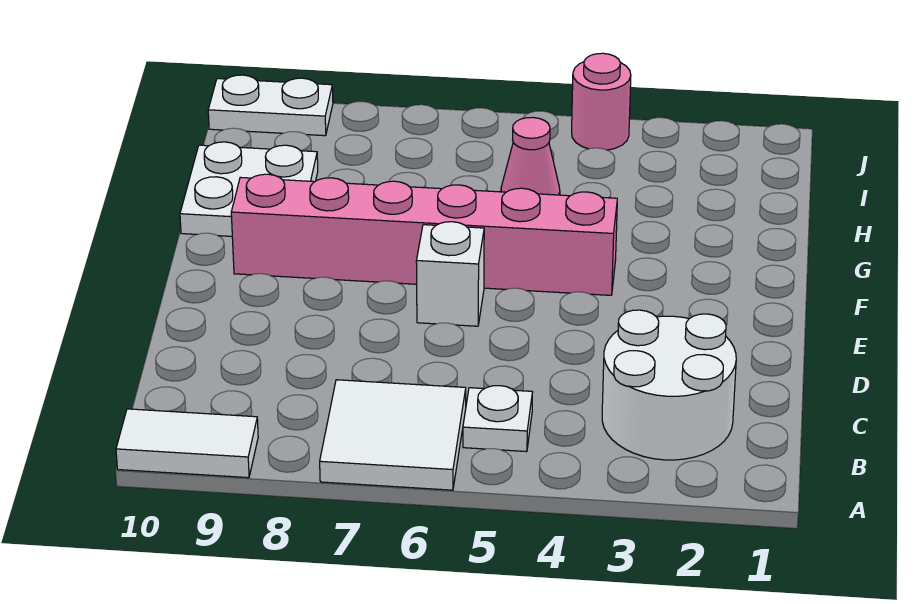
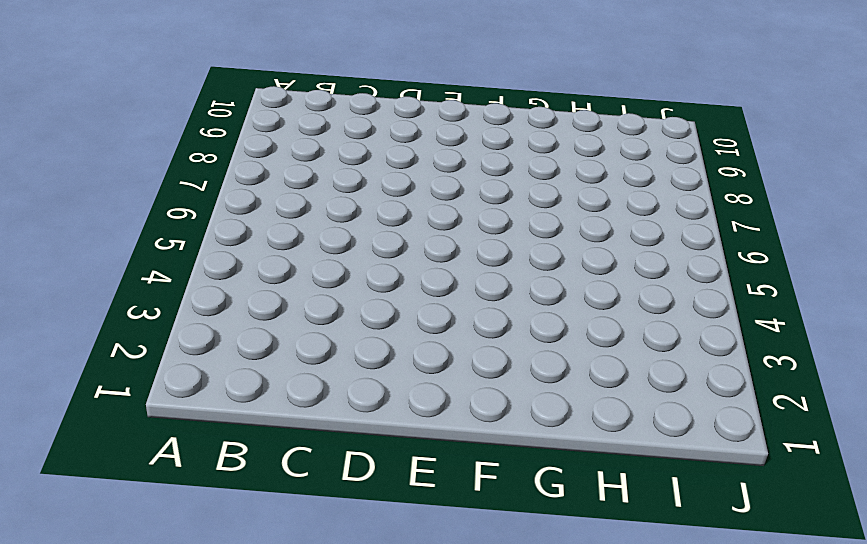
none -> white 2x2 tile [320,380,466,490]
none -> white 1x2 tile [116,409,258,478]

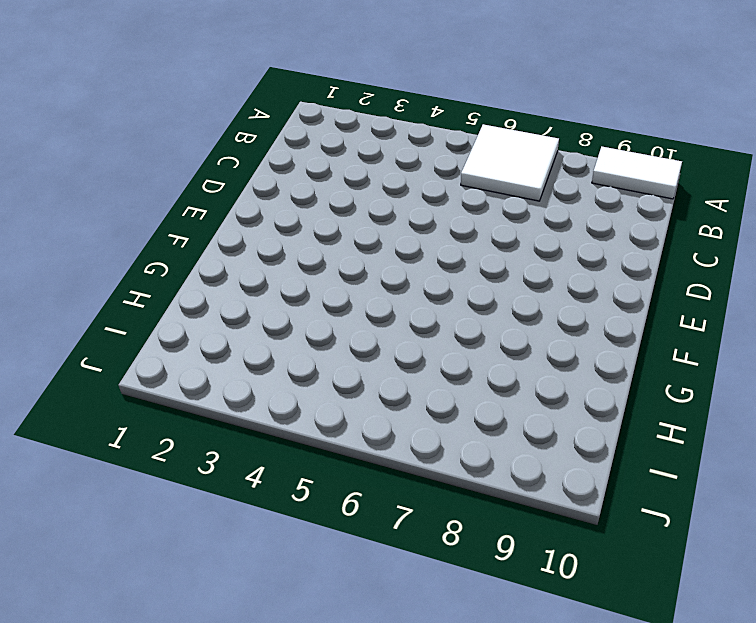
none -> white 2x2 round brick [602,310,736,460]
none -> white 1x1 plate [463,386,532,452]

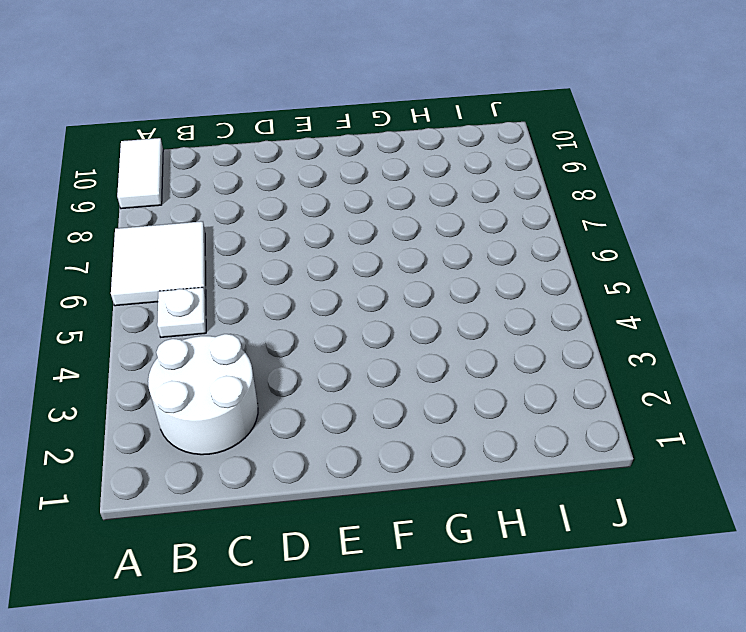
none -> white 1x1 brick [416,222,484,326]
none -> pink 1x6 brick [231,174,617,295]

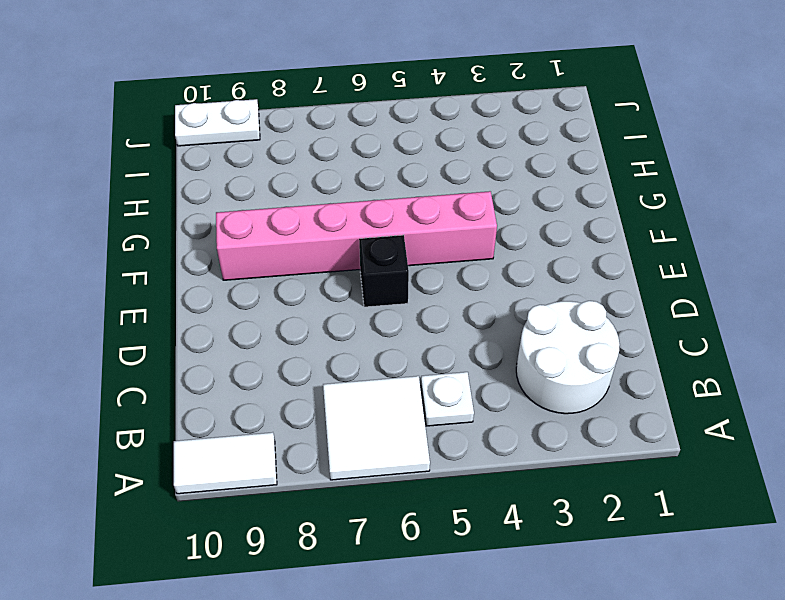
black 1x1 brick [359,235,409,307] -> white 1x1 brick [416,222,484,326]
none -> white 2x2 plate [180,142,318,236]
none -> pink 1x1 cone [501,117,560,195]

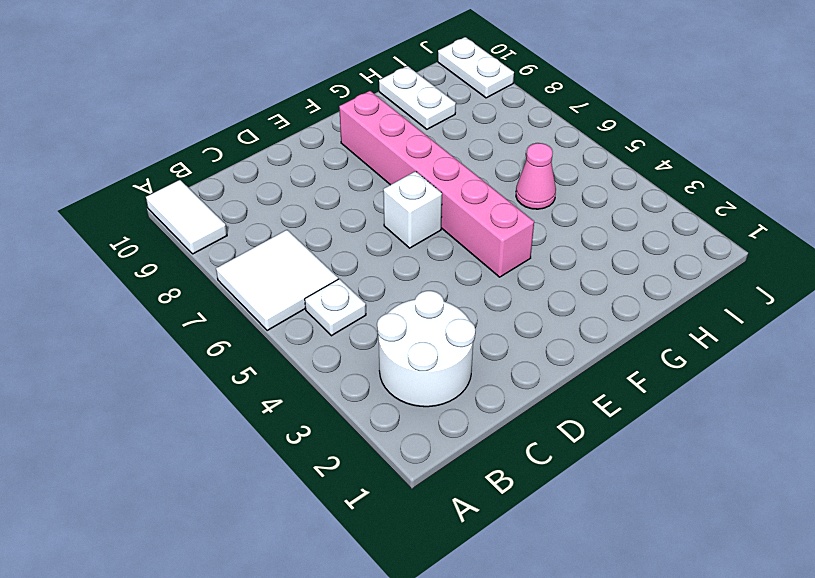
white 1x2 plate [379,66,456,129] -> white 2x2 plate [180,142,318,236]
none -> pink 1x1 round brick [572,53,631,150]

